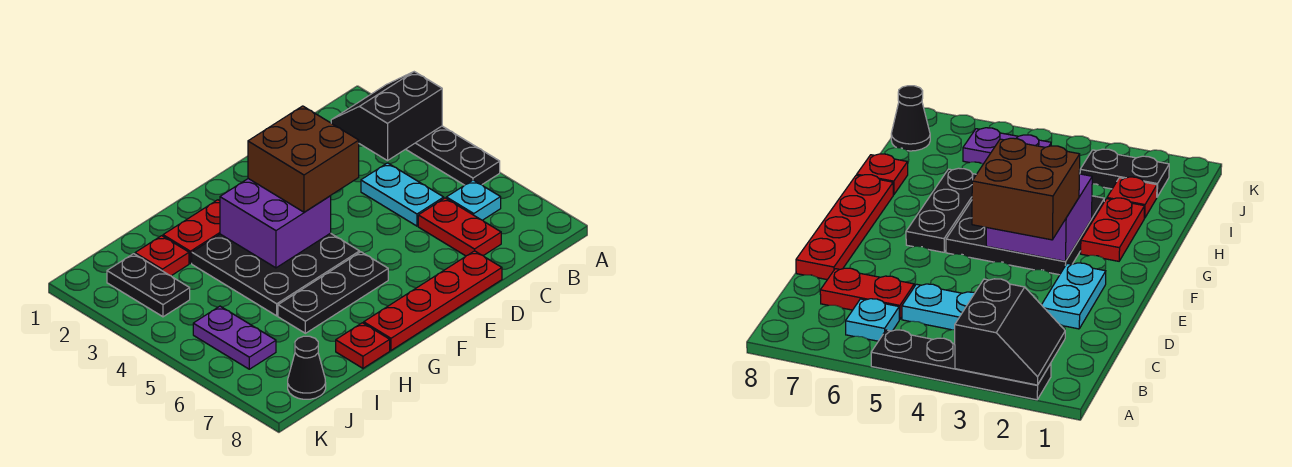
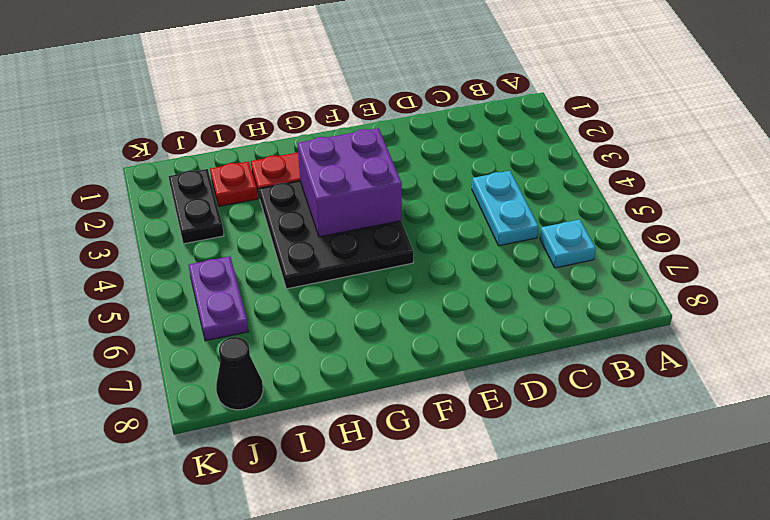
none -> black 1x4 plate [406,126,500,185]
none -> red 1x2 plate [418,198,501,256]
none -> cyan 1x2 plate [1042,263,1106,329]

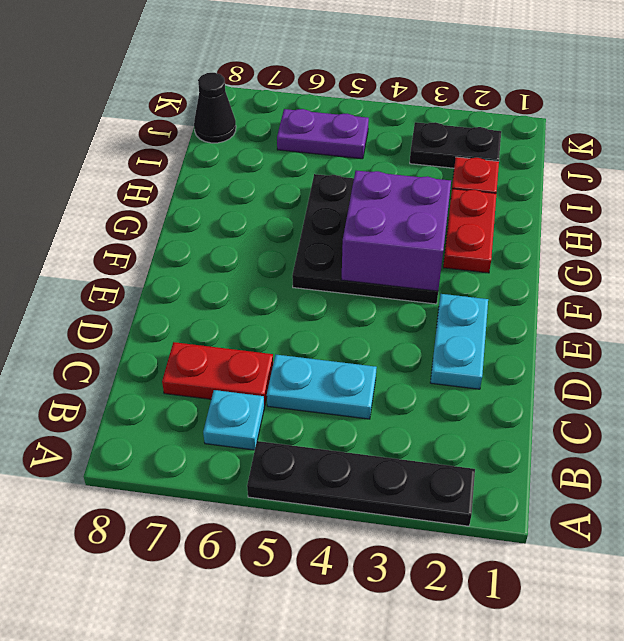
none -> red 1x4 plate [364,251,502,350]
none -> black 1x3 plate [278,252,388,333]
none -> red 1x1 plate [336,323,390,368]

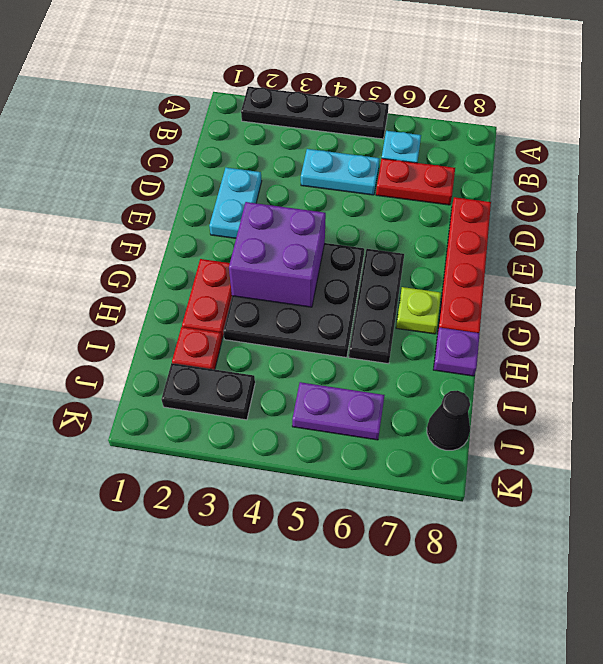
lime 1x1 plate [396,287,441,334] -> none
purple 1x1 plate [433,328,480,376] -> red 1x1 plate [336,323,390,368]
none -> black 2x2 slope [331,72,442,161]
none -> brown 2x2 brick [248,106,359,212]

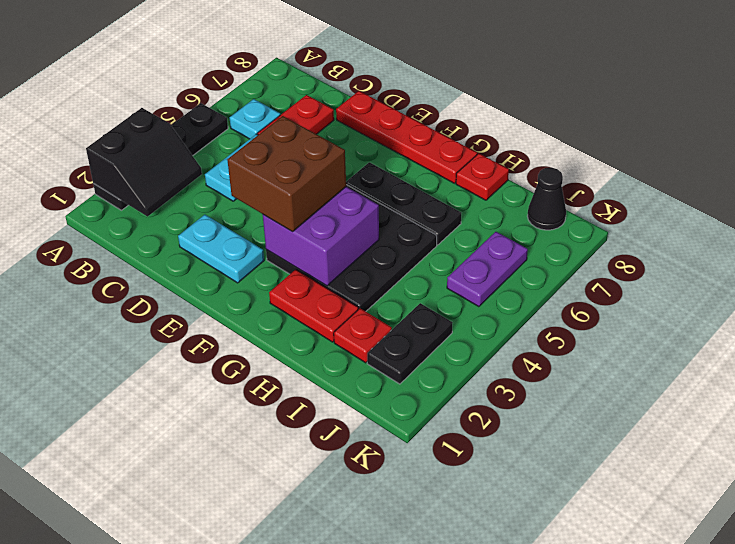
black 2x2 slope [86,108,202,216] -> black 2x2 slope turned to [331,72,442,161]

